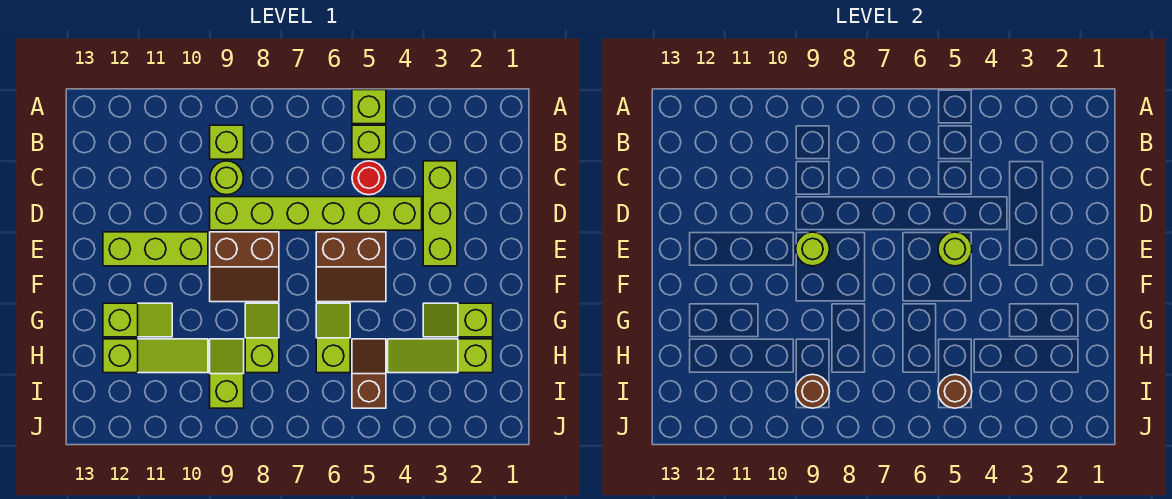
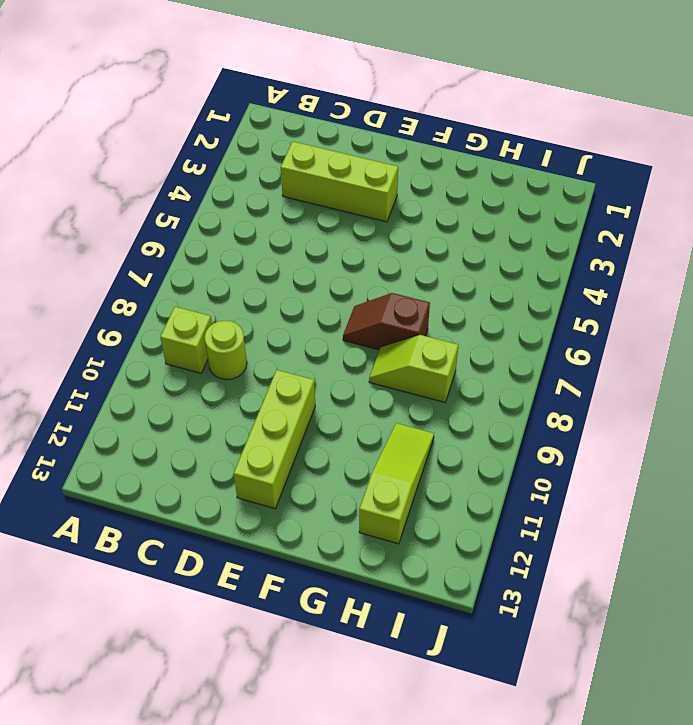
brown 1x2 slope [343,293,430,350] -> brown 1x2 slope moved to [352,339,386,408]
none -> lime 1x1 brick [352,90,386,124]
none -> lime 1x1 brick [352,125,386,159]
none -> red 1x1 round brick [352,161,386,195]

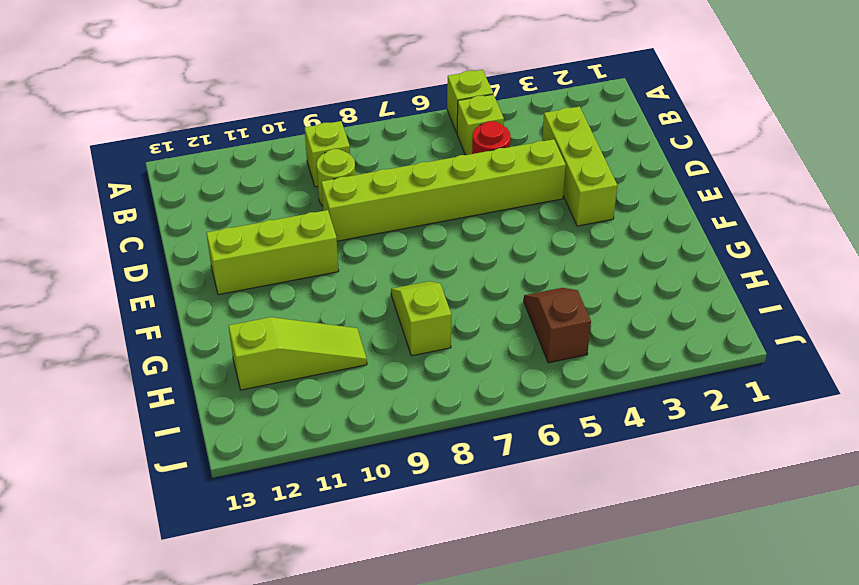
none -> brown 2x2 slope [316,232,386,302]
none -> brown 2x2 slope [210,232,279,302]
none -> lime 1x2 slope [423,303,493,337]

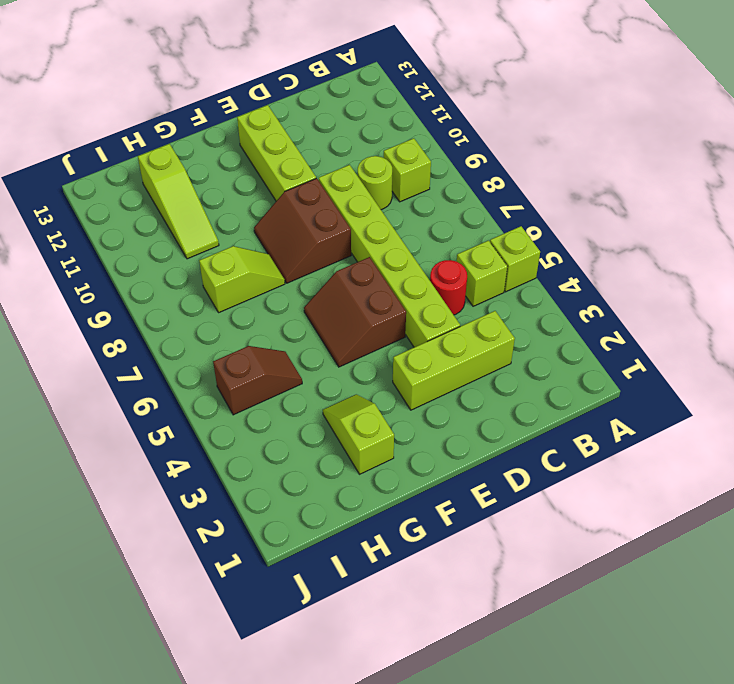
none -> lime 1x2 slope [316,303,350,373]
none -> lime 1x2 slope [103,303,172,337]
none -> lime 1x3 slope [388,339,493,373]

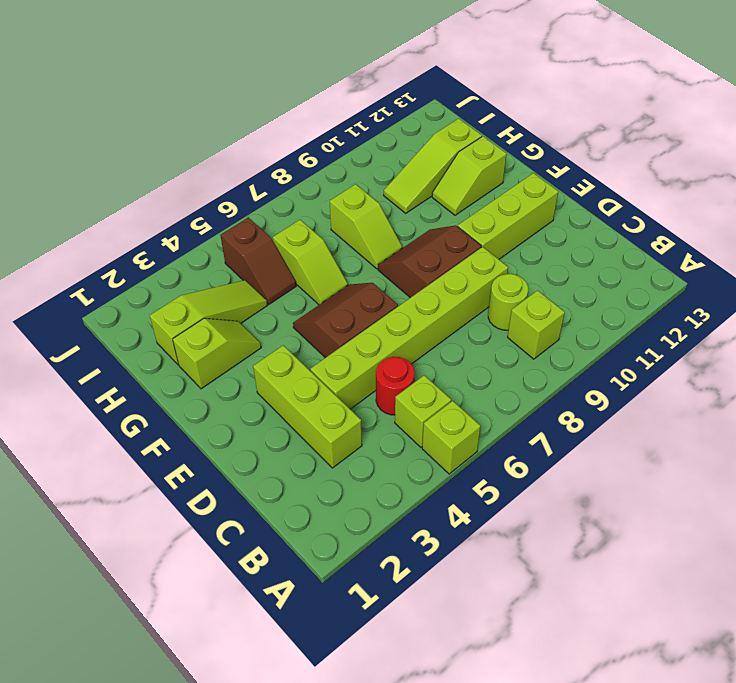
none -> lime 1x2 slope [210,339,244,408]
none -> lime 1x1 round brick [938,232,972,266]
none -> lime 1x1 round brick [796,232,830,266]

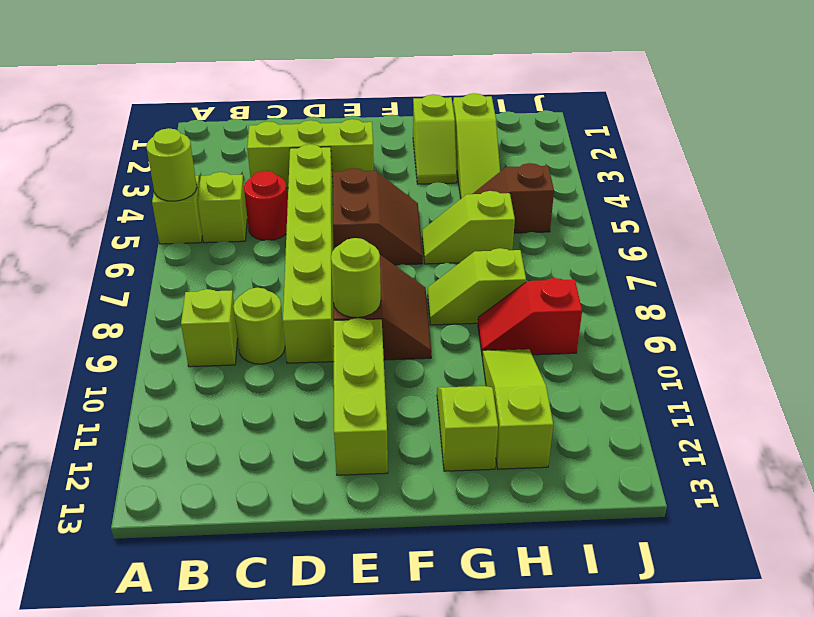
lime 1x1 round brick [147,128,197,201] -> lime 1x1 round brick moved to [938,232,972,266]
red 1x2 slope [478,278,582,356] -> lime 1x2 slope [210,339,244,408]
none -> brown 1x1 round brick [938,375,972,408]
none -> brown 1x1 round brick [796,374,830,408]

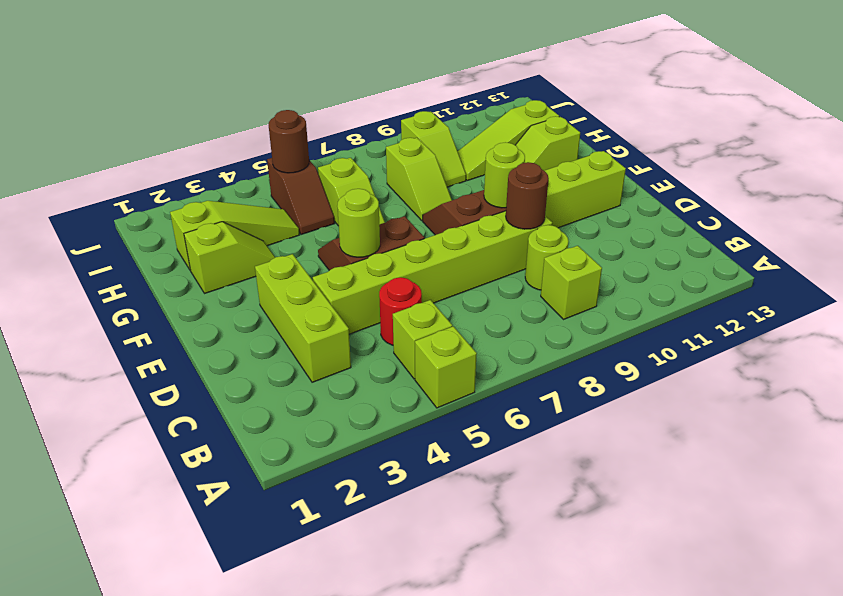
brown 1x1 round brick [506,162,549,229] -> brown 1x1 round brick moved to [796,374,830,408]

